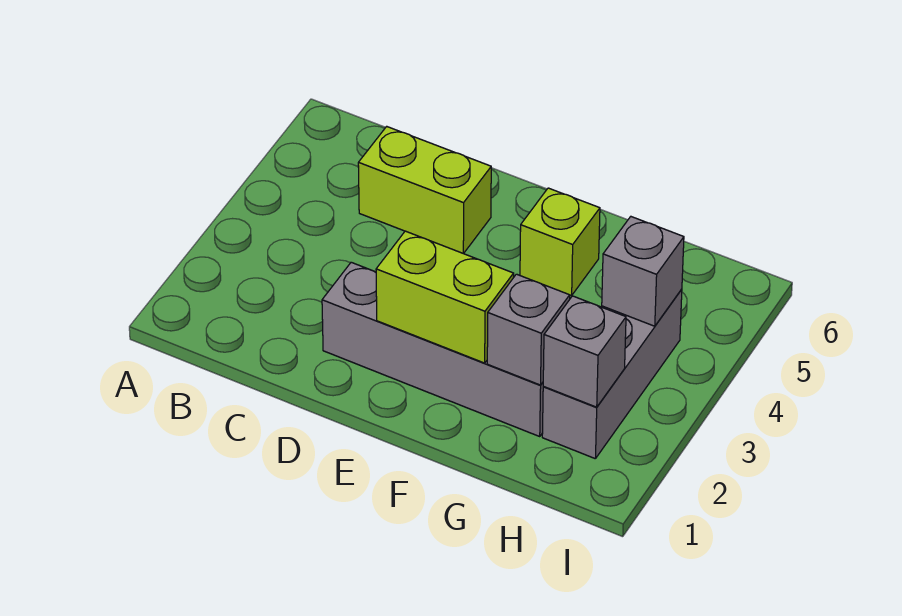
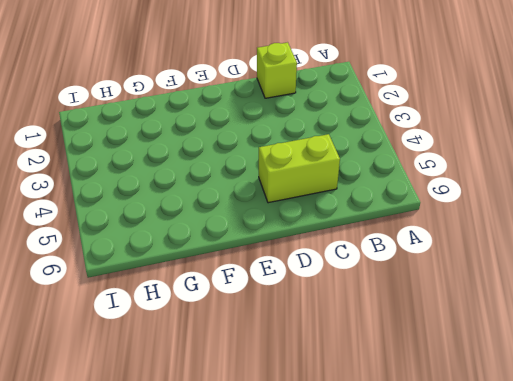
lime 1x1 brick [257,42,297,98] -> lime 1x1 brick moved to [520,188,600,296]
none -> grey 1x4 brick [322,262,543,436]
none -> grey 1x3 brick [542,289,682,458]

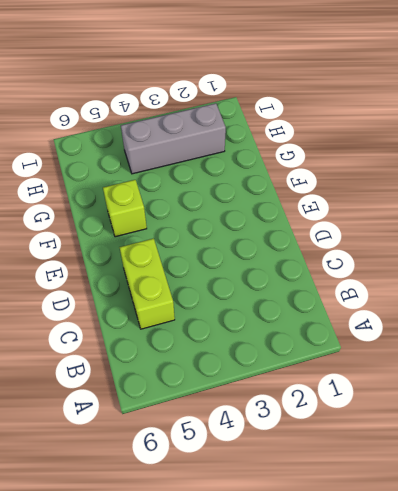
none -> grey 1x4 brick [322,262,543,436]
none -> lime 1x2 brick [376,231,514,363]

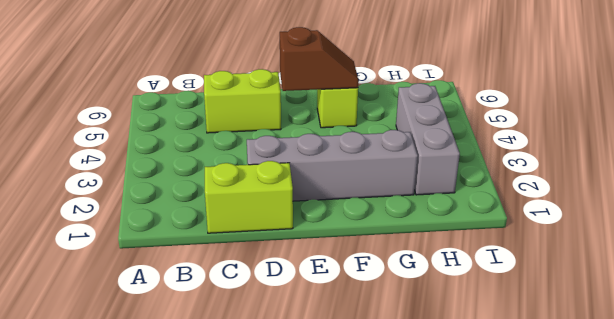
lime 1x2 brick [205,161,293,233] -> lime 1x2 brick moved to [376,231,514,363]
brown 1x2 slope [280,27,359,91] -> none
none -> grey 1x1 brick [487,274,570,385]
none -> grey 1x1 brick [543,296,626,407]

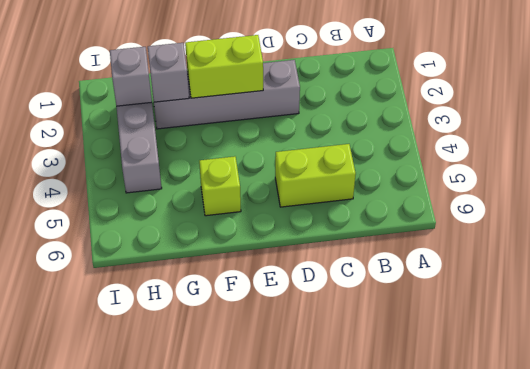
none -> grey 1x1 brick [602,217,684,326]

